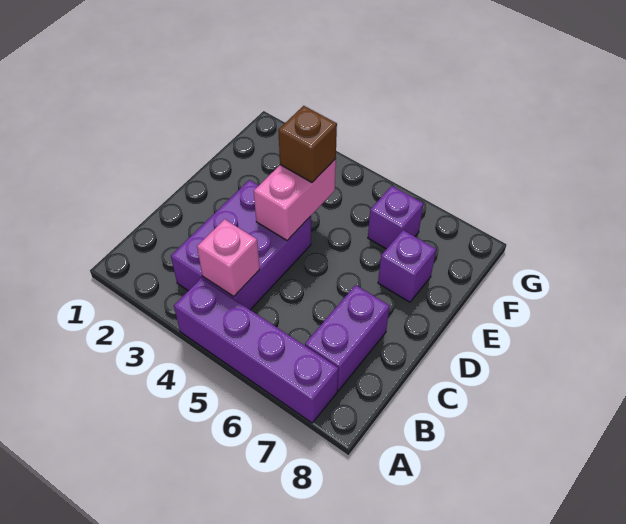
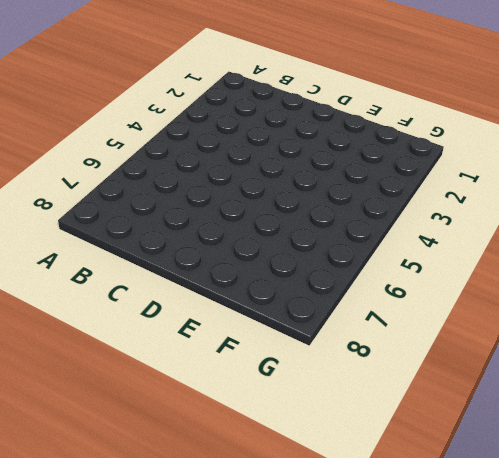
none -> purple 1x4 brick [174,278,338,423]
none -> purple 2x3 brick [171,180,311,310]

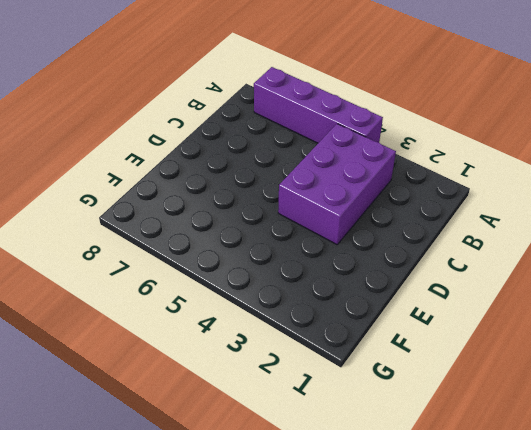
none -> purple 1x2 brick [305,285,390,391]
none -> purple 1x1 brick [378,230,436,302]

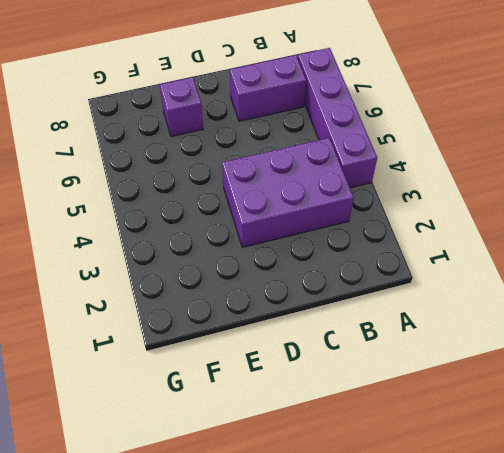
none -> purple 1x1 brick [368,186,423,249]
none -> pink 1x1 brick [197,219,260,296]

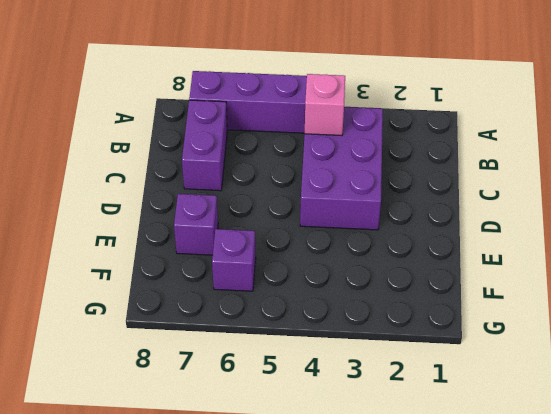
none -> pink 1x2 brick [254,159,336,240]
none -> brown 1x1 brick [278,106,337,182]

